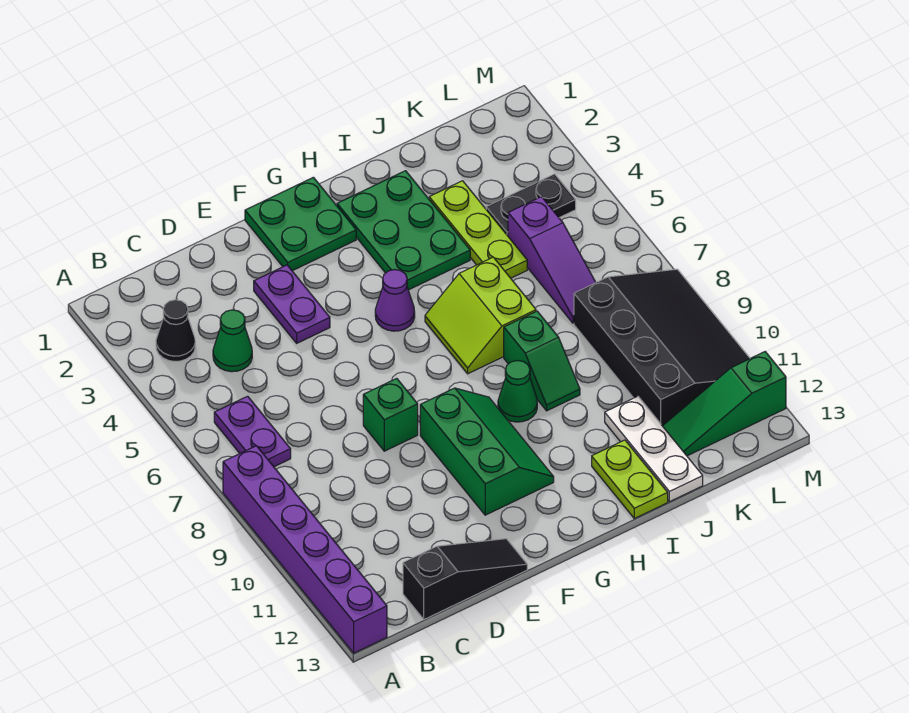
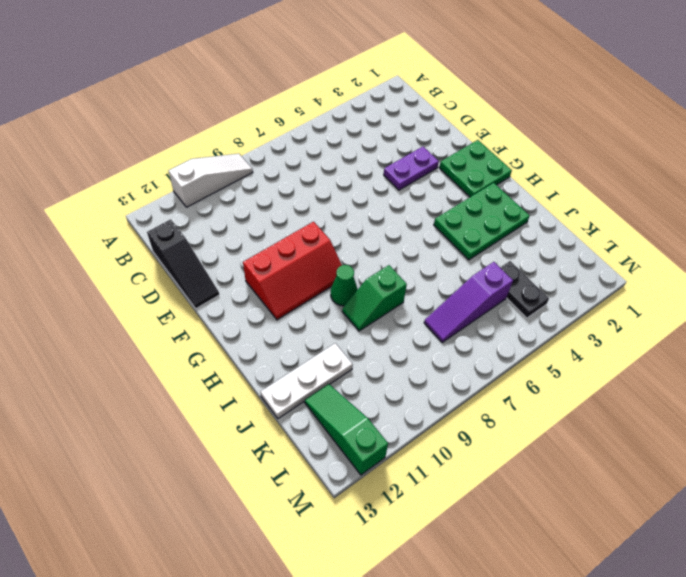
white 1x3 slope [169,154,253,207] -> purple 1x6 brick [223,446,387,653]
red 2x3 slope [243,222,342,320] -> green 2x3 slope [420,388,554,515]
none -> black 1x1 cone [156,300,195,361]
none -> purple 1x2 plate [214,396,291,467]
none -> green 1x1 cone [213,310,252,372]

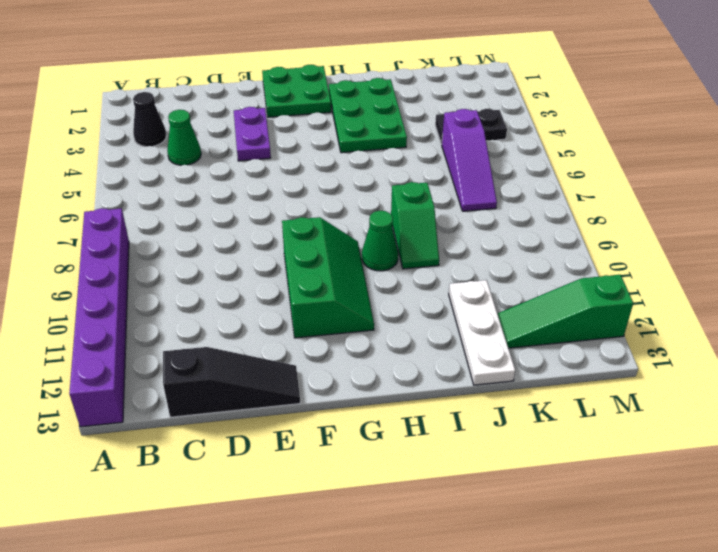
none -> purple 1x2 plate [214,396,291,467]
none -> green 1x1 brick [363,378,418,451]
none -> purple 1x1 cone [375,270,415,331]

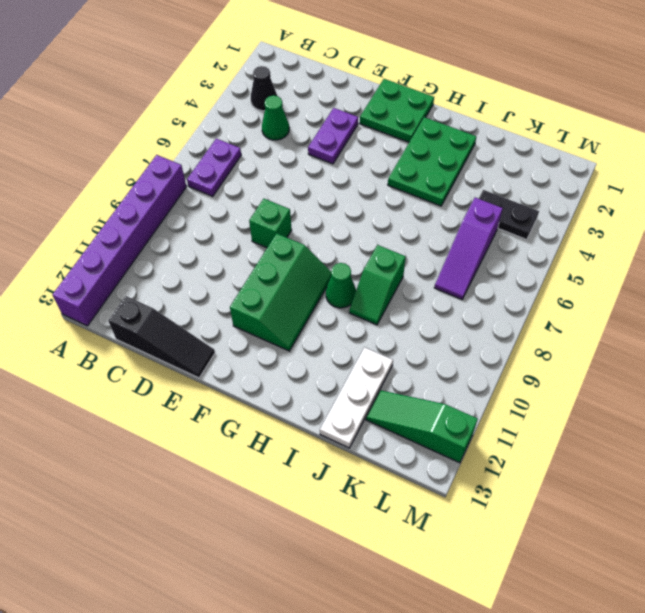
none -> purple 1x1 cone [375,270,415,331]
none -> lime 2x2 slope [425,257,536,374]
none -> lime 1x2 plate [592,440,668,519]

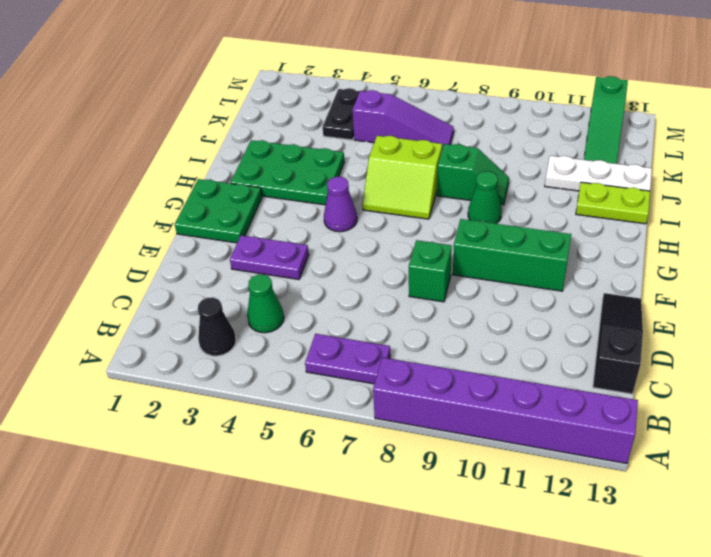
none -> lime 1x3 plate [429,181,527,278]
none -> black 3x4 slope [574,269,750,426]

